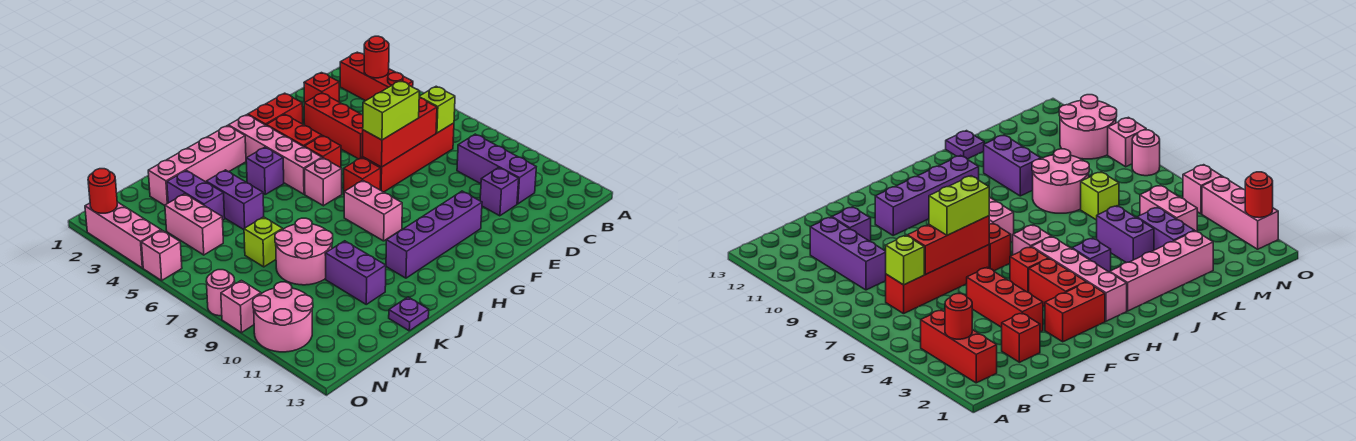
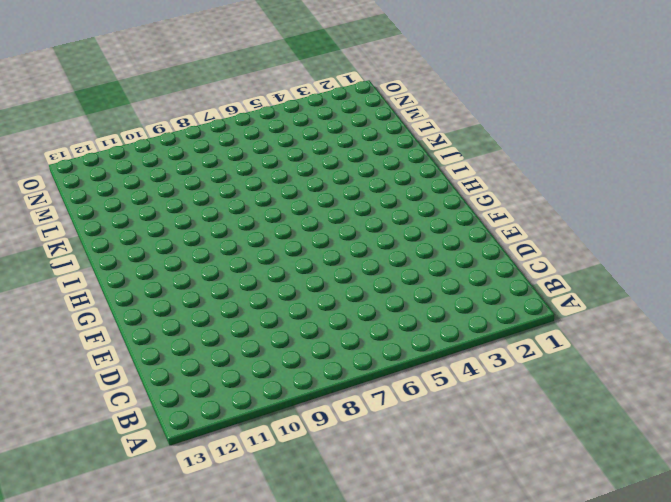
none -> red 1x3 brick [340,52,413,101]
none -> red 1x4 brick [363,123,454,192]
none -> purple 1x3 brick [457,134,536,204]
none -> red 1x1 brick [304,73,339,103]

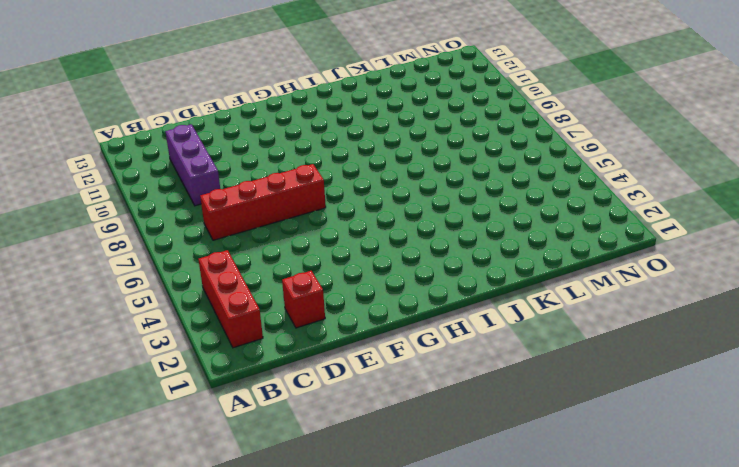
none -> purple 1x1 brick [480,168,519,216]
none -> red 1x3 brick [304,93,363,159]
none -> red 1x2 brick [248,93,303,125]
none -> purple 1x4 brick [386,191,482,278]

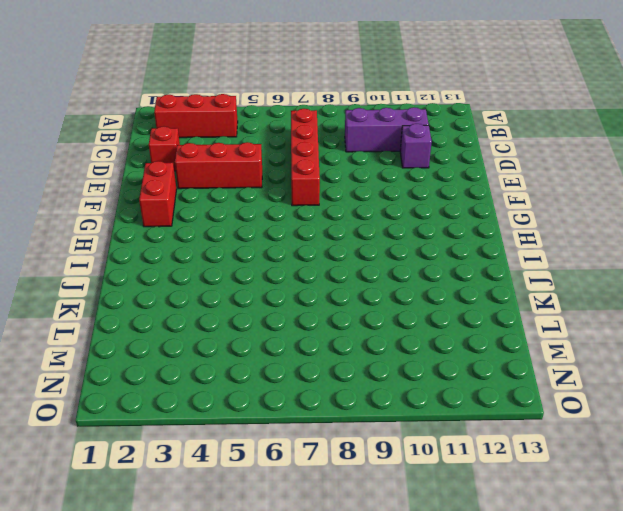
none -> purple 1x4 brick [386,191,482,278]
none -> red 1x2 brick [266,114,322,147]
none -> red 1x1 brick [304,136,341,168]
none -> red 1x1 brick [344,157,381,192]

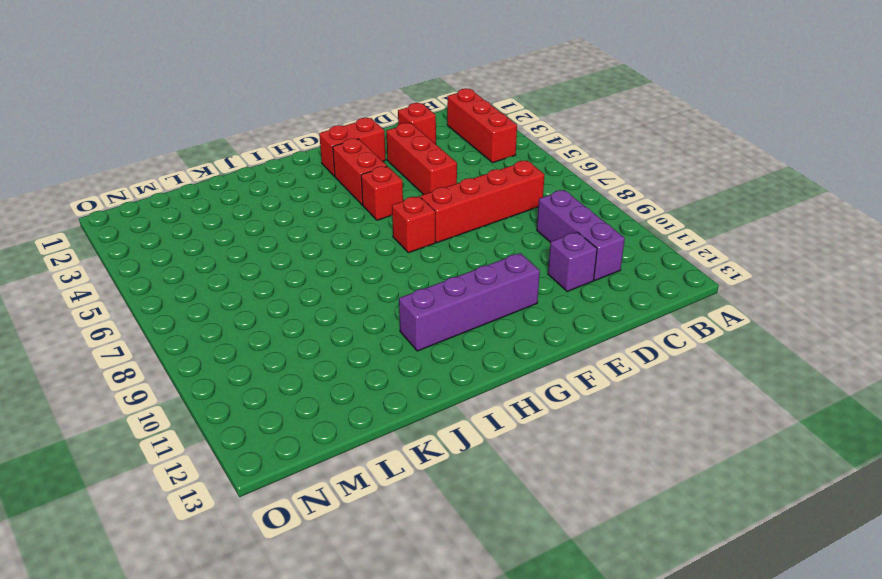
none -> pink 1x4 brick [228,115,322,194]
none -> pink 1x1 brick [305,158,342,206]
none -> pink 1x2 brick [344,180,402,241]
none -> pink 1x4 brick [148,126,246,205]

